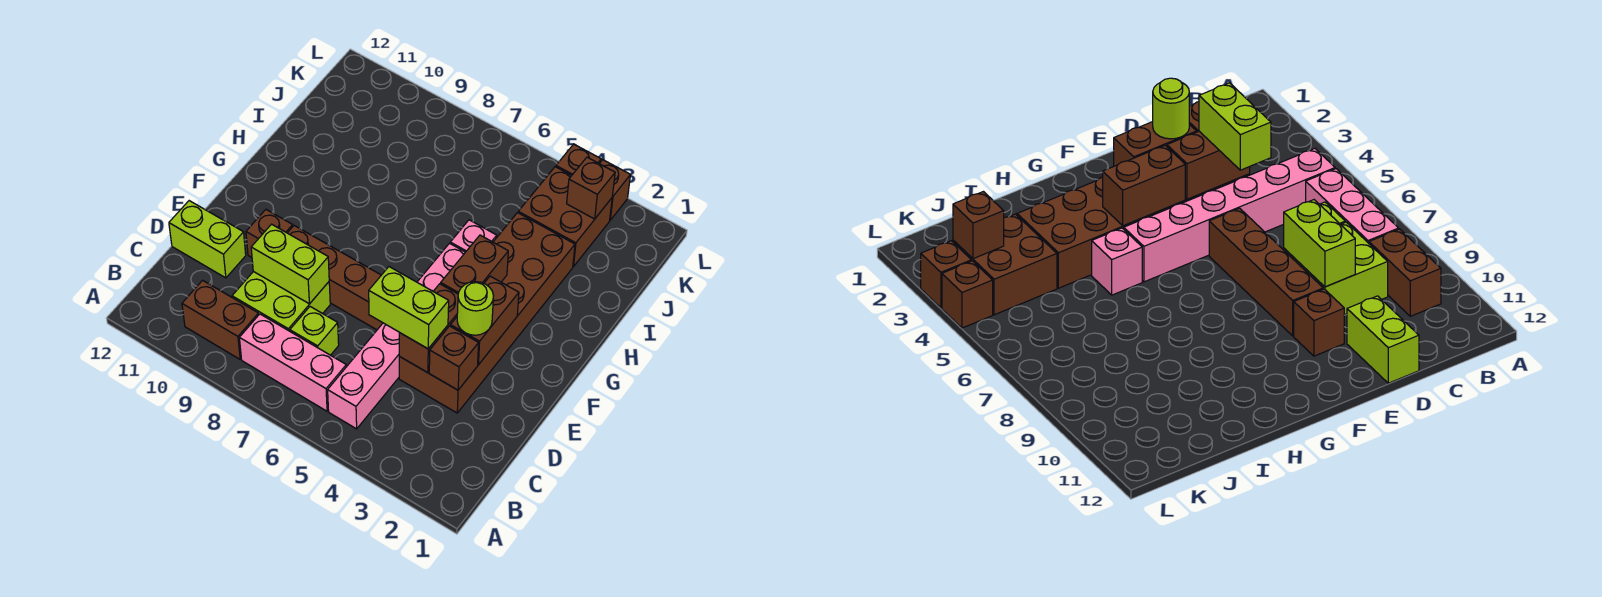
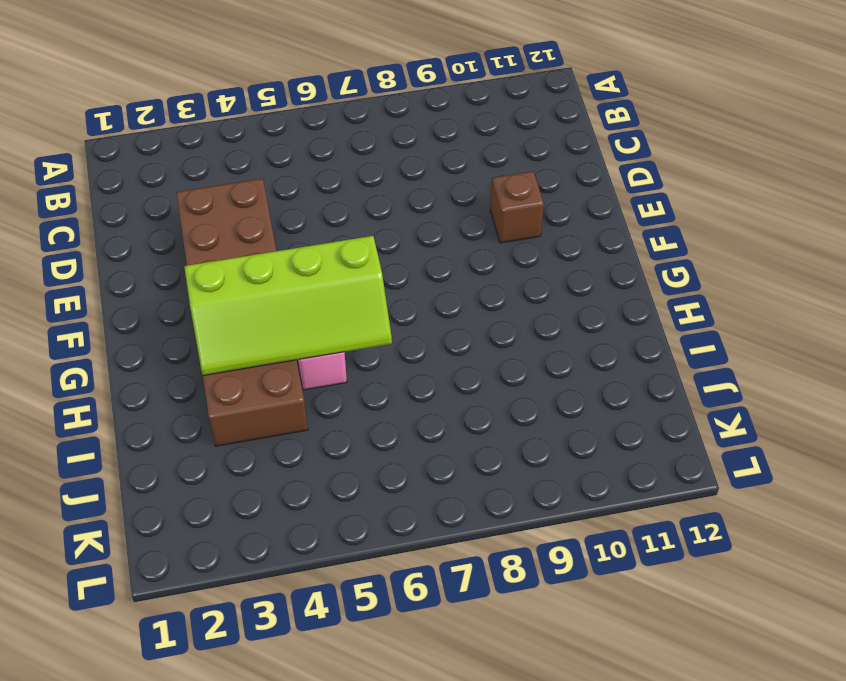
lime 2x4 slope [184,236,392,375] -> brown 1x2 brick [441,235,508,294]
none -> pink 1x6 brick [328,243,465,429]
none -> pink 1x3 brick [239,314,346,411]
none -> brown 1x2 brick [182,280,259,359]

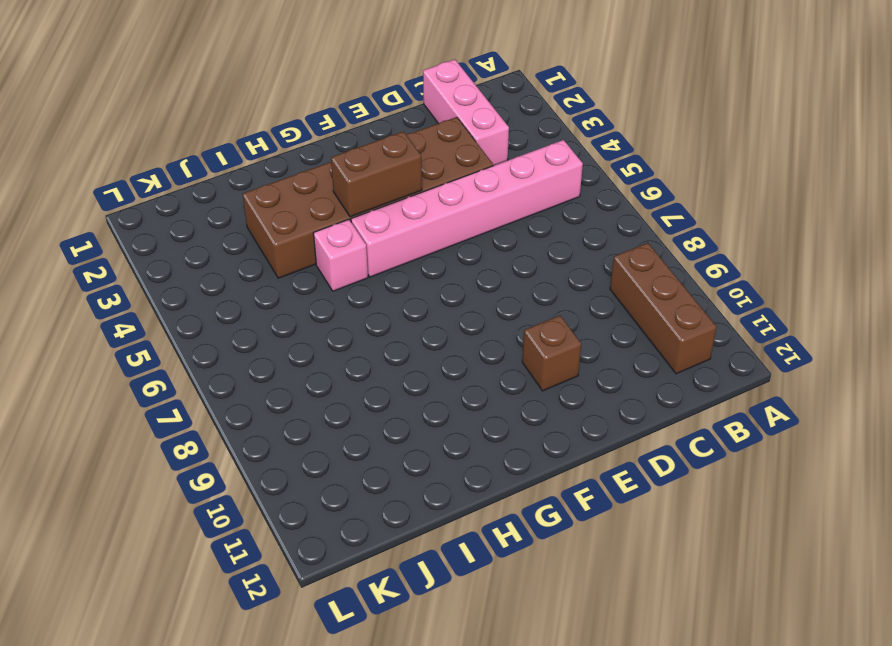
brown 1x3 brick [610,243,717,374] -> brown 1x2 brick [182,280,259,359]
pink 1x3 brick [423,59,509,166] -> pink 1x3 brick moved to [239,314,346,411]
none -> lime 1x1 brick [290,307,339,355]
none -> lime 2x2 brick [232,271,330,331]
none -> lime 1x2 brick [169,201,246,278]

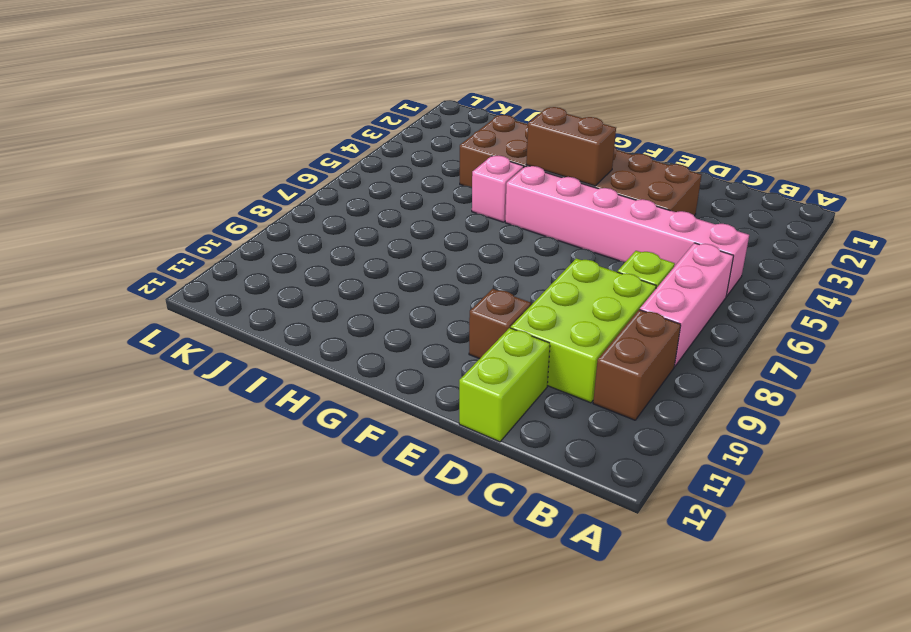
lime 2x3 brick [511,258,656,403] -> lime 2x2 brick [232,271,330,331]
none -> brown 1x4 brick [288,226,383,330]
none -> brown 2x2 brick [518,167,612,267]
none -> brown 1x1 brick [599,160,630,220]

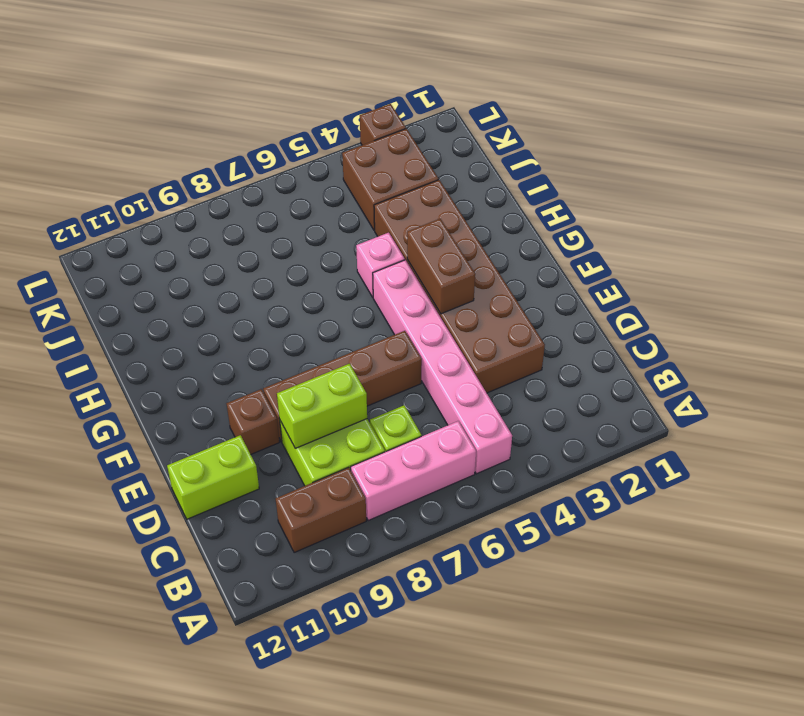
none -> brown 1x1 brick [556,144,601,175]
none -> brown 1x1 brick [429,326,479,390]
none -> brown 1x2 brick [399,284,458,373]

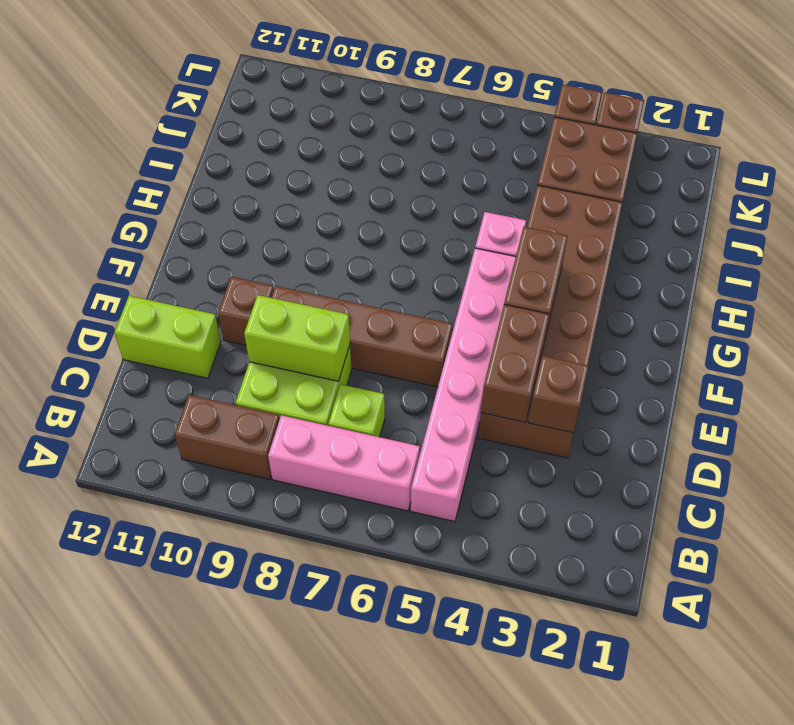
none -> brown 1x2 brick [450,276,519,365]
none -> brown 1x1 brick [567,157,615,219]
none -> lime 1x2 brick [369,267,449,349]

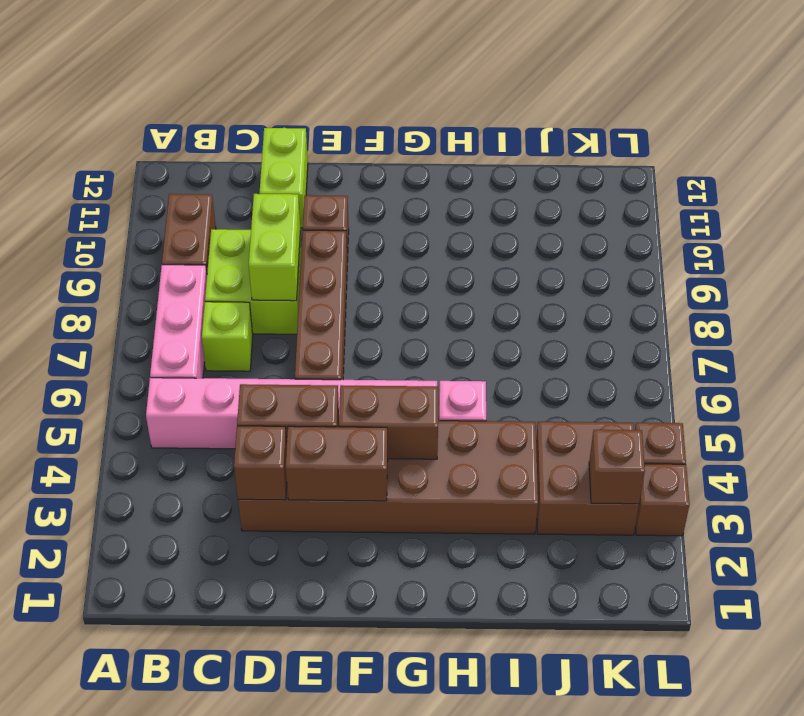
none -> lime 1x2 brick [369,267,449,349]
none -> lime 1x1 round brick [457,282,493,335]

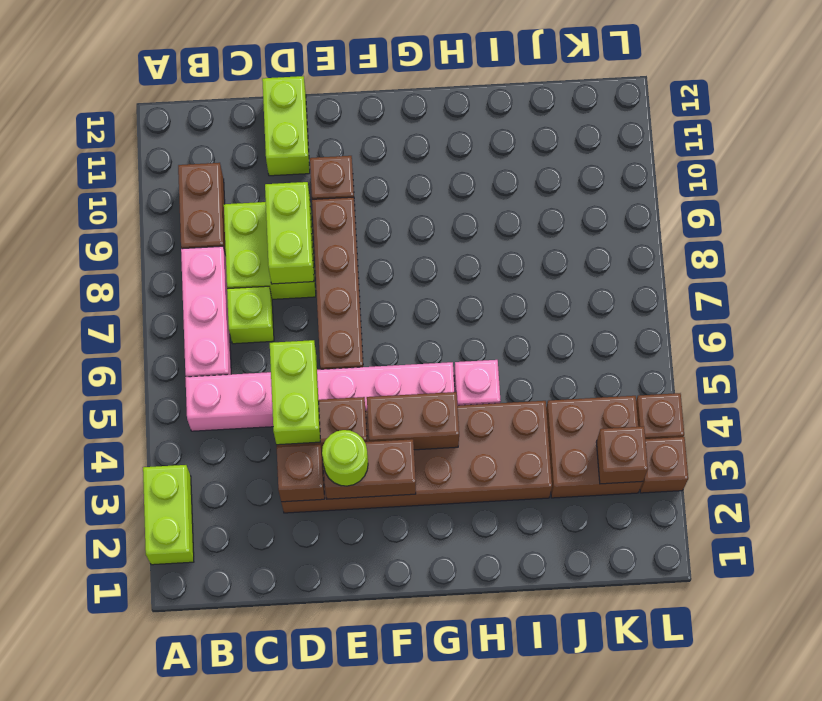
lime 1x2 brick [143,465,194,565] -> none

